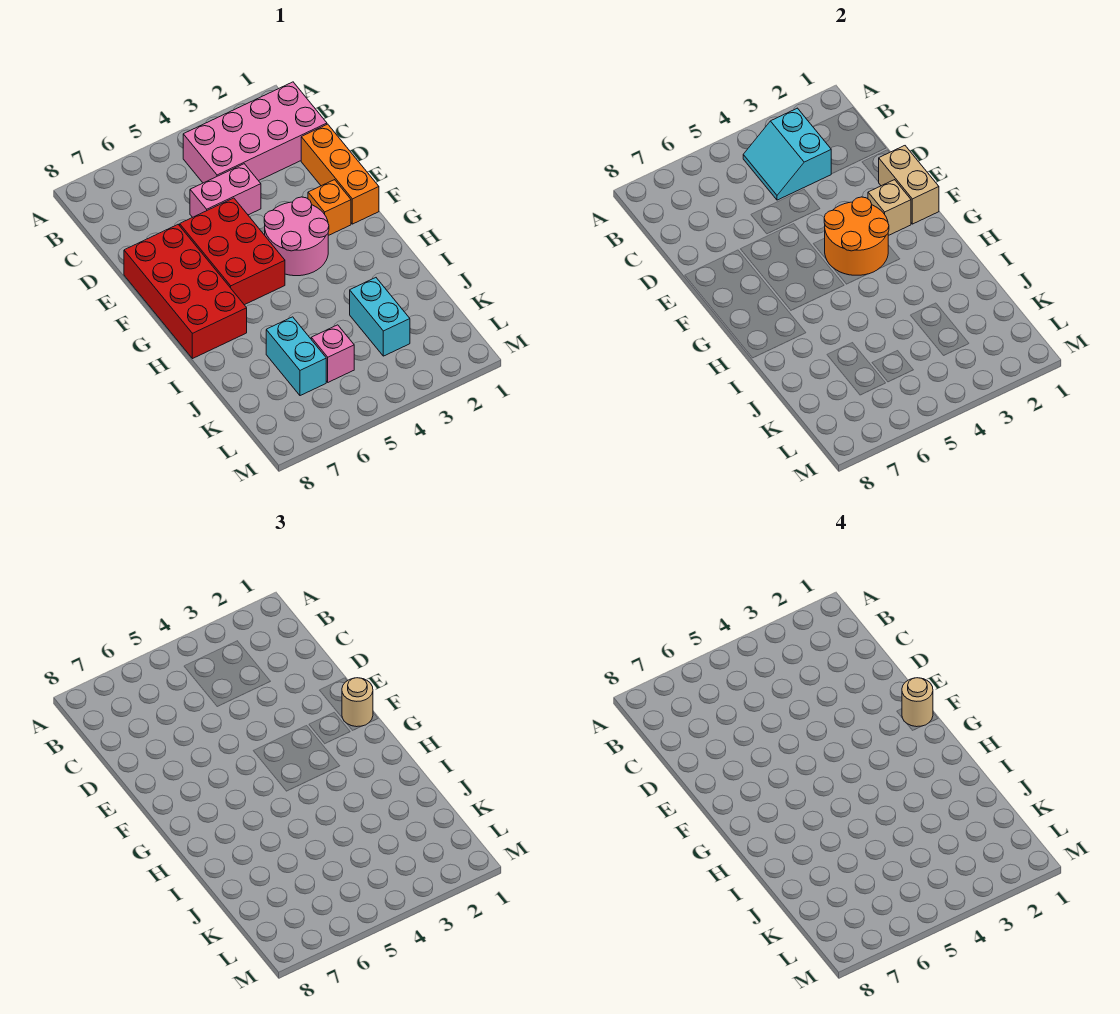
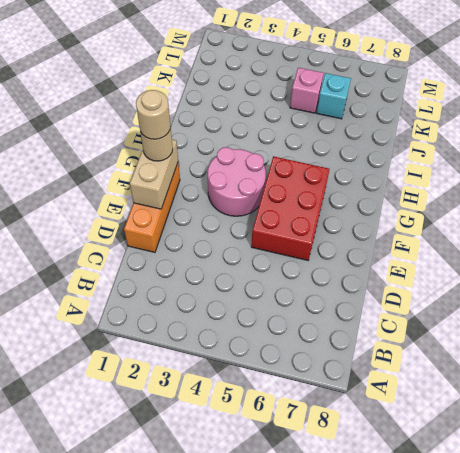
cyan 1x1 brick [317,73,351,119] -> cyan 1x2 brick [266,317,326,396]
none -> pink 2x4 brick [183,82,327,183]
none -> pink 1x2 brick [190,164,261,217]
none -> red 2x4 brick [124,225,247,359]

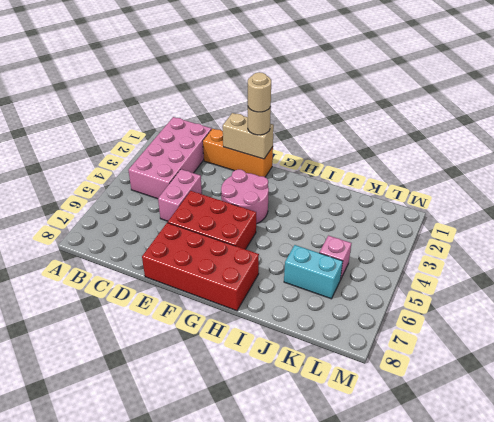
none -> orange 1x1 brick [308,180,351,236]
none -> cyan 1x2 brick [350,278,410,356]
none -> cyan 2x2 slope [743,108,831,200]

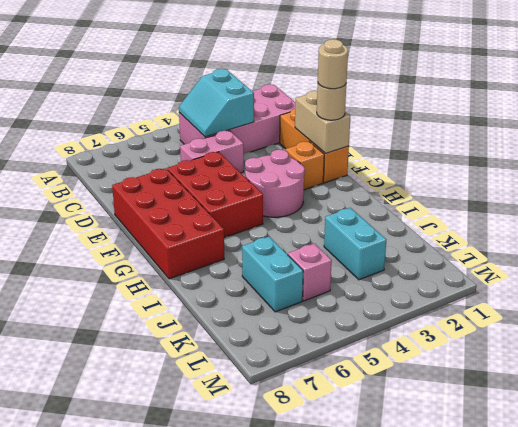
none -> tan 1x1 brick [868,180,911,236]
none -> orange 2x2 round brick [824,197,889,275]

